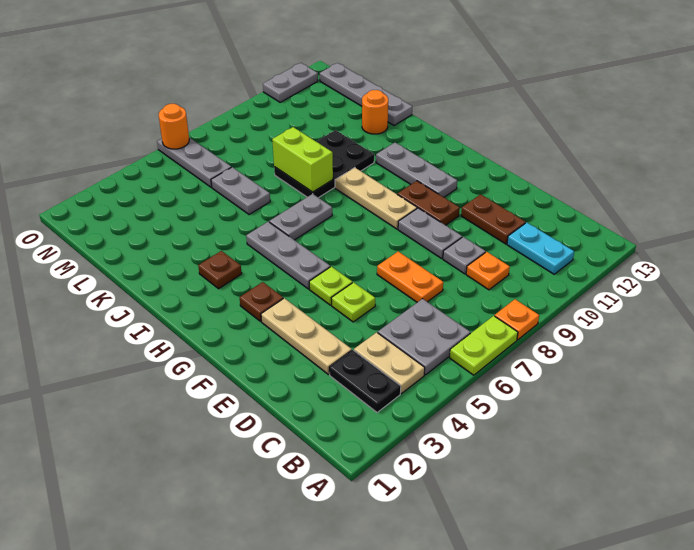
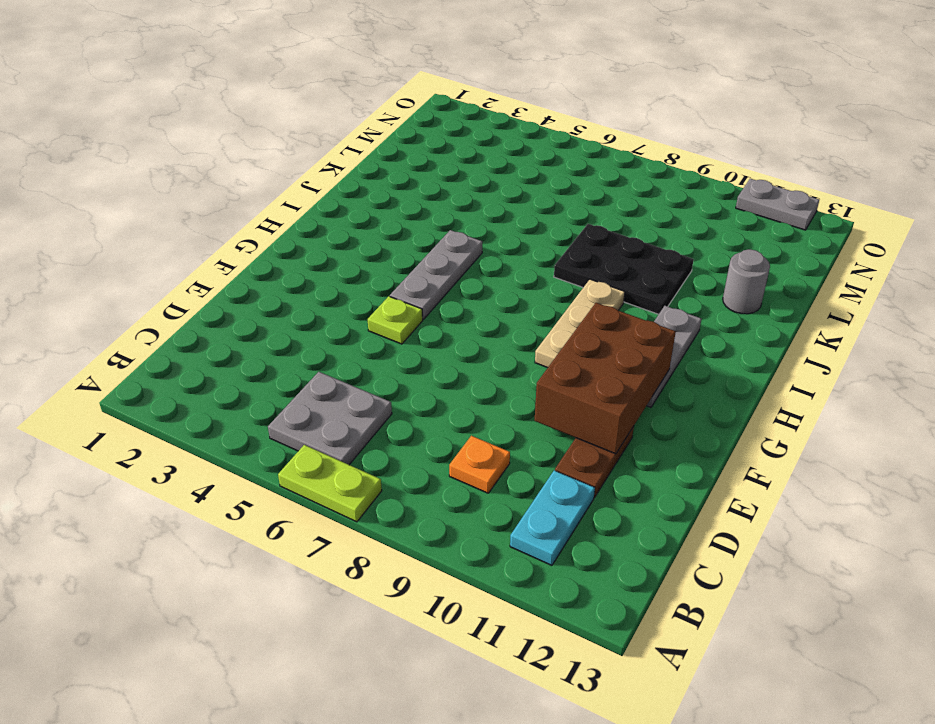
brown 2x3 brick [535,303,676,454] -> none
grey 1x1 round brick [723,249,770,314] -> orange 1x1 round brick [362,90,388,134]
none -> orange 1x1 plate [495,299,539,340]
none -> black 1x2 plate [329,350,401,413]
none -> tan 1x2 plate [354,332,425,393]

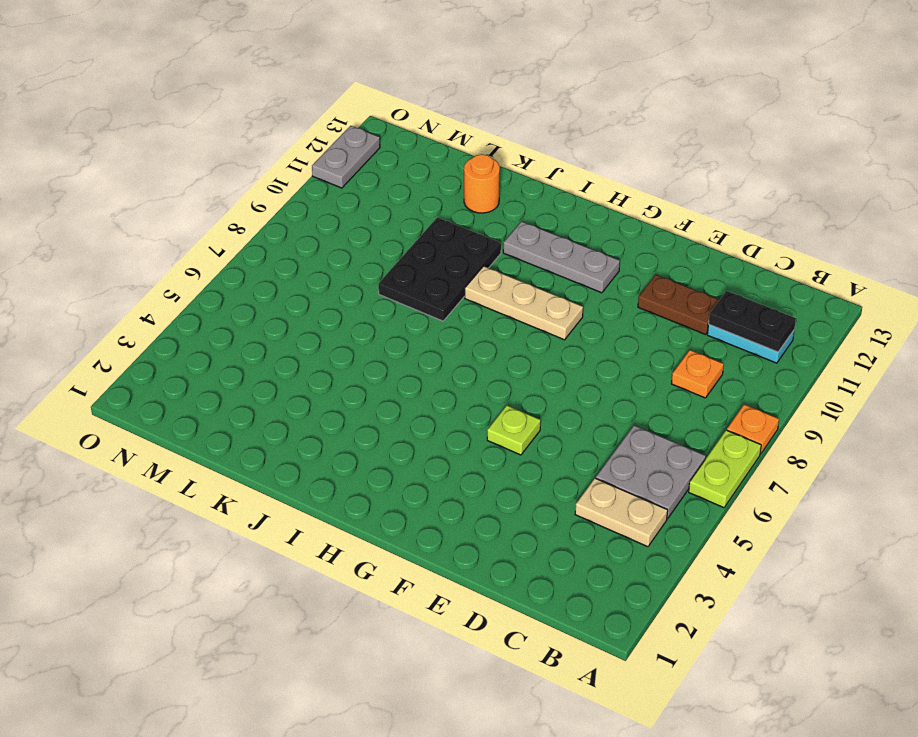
black 1x2 plate [709,291,796,352] -> black 1x2 plate moved to [329,350,401,413]
none -> tan 1x3 plate [261,298,352,374]
none -> orange 1x2 plate [377,252,443,302]
none -> grey 1x1 plate [443,237,486,274]

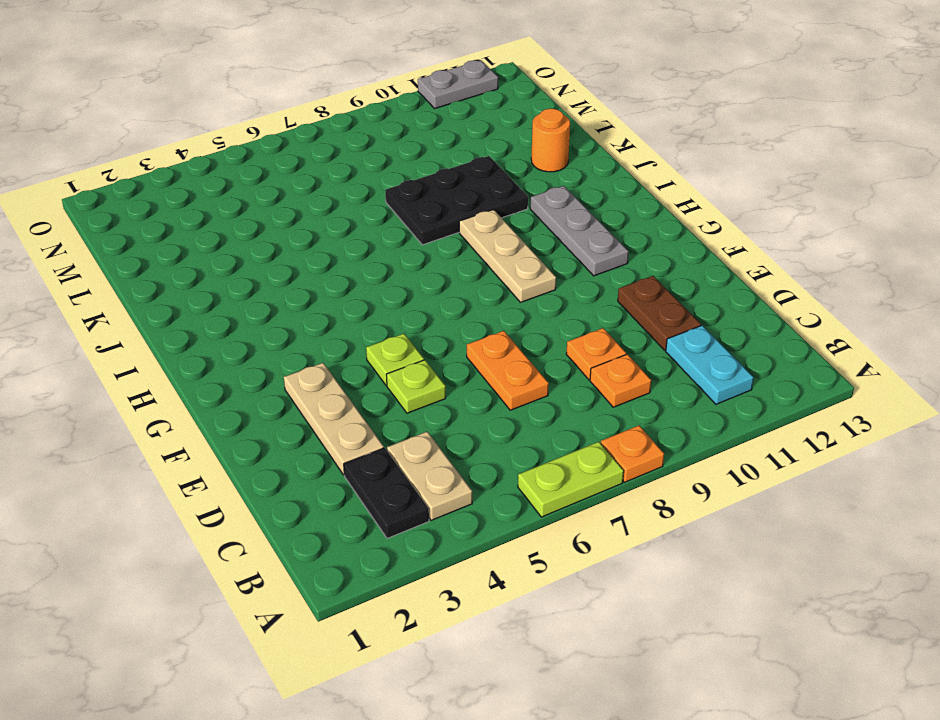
orange 1x1 plate [566,328,626,380] -> grey 1x1 plate [443,237,486,274]
none -> grey 2x2 plate [378,299,470,375]
none -> grey 1x2 plate [398,208,462,258]
none -> brown 1x2 plate [397,181,460,225]

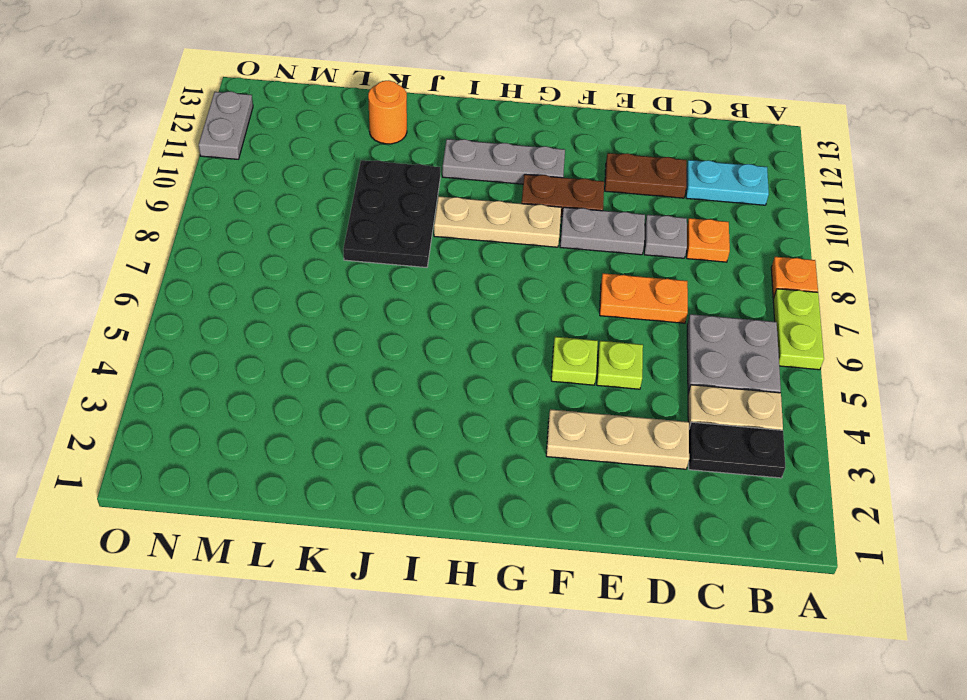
none -> brown 1x1 plate [240,282,283,321]
none -> grey 1x3 plate [246,222,330,289]
none -> brown 1x1 plate [198,251,242,289]

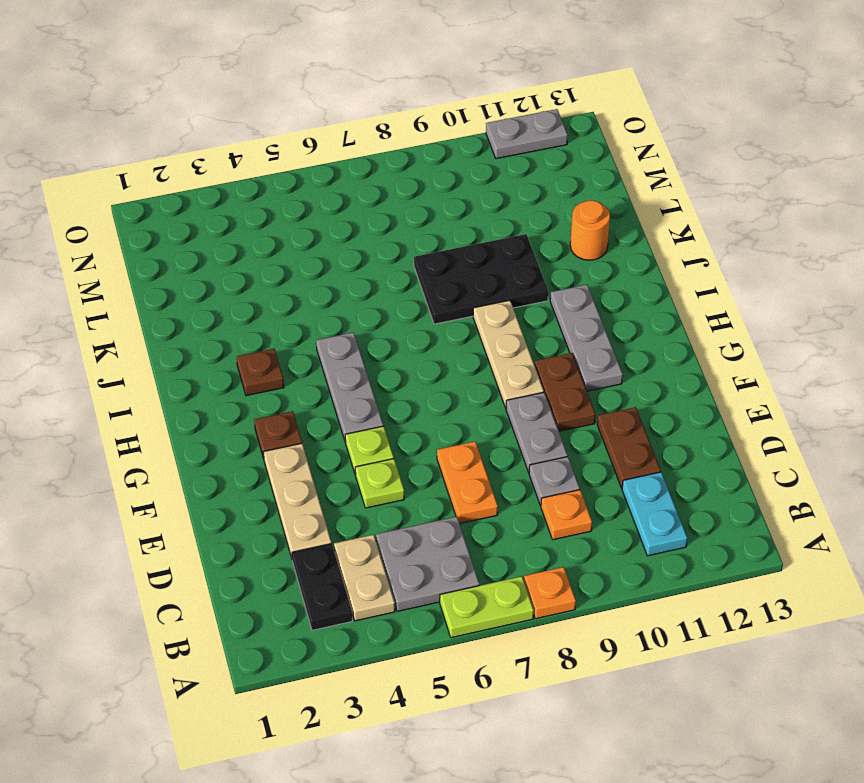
none -> grey 1x2 plate [269,194,332,240]
none -> grey 1x2 plate [211,167,270,215]
none -> grey 1x4 plate [320,63,412,126]

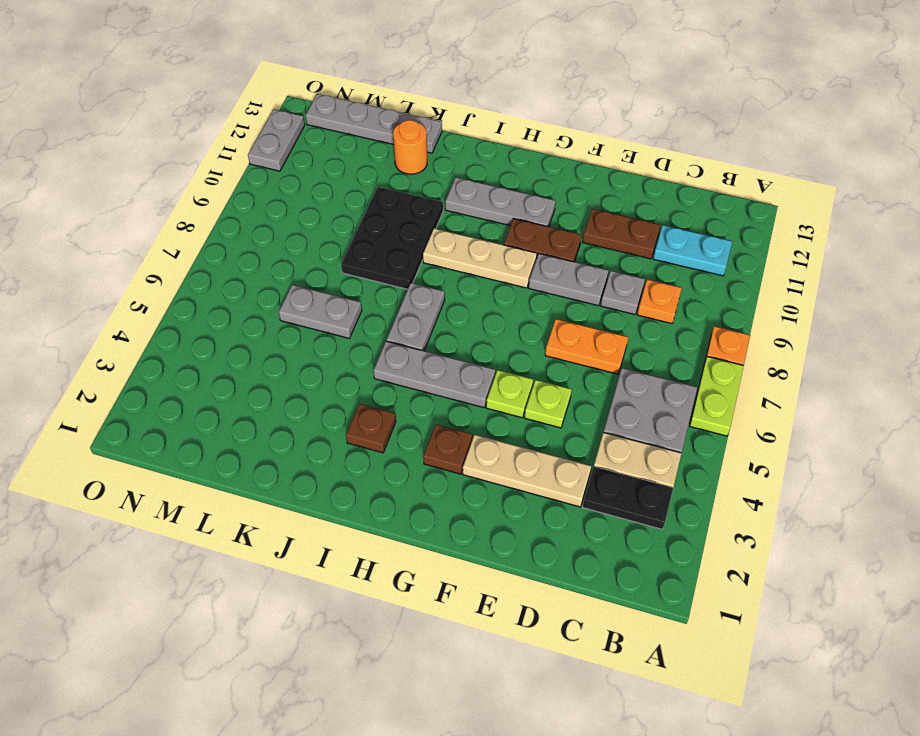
none -> grey 1x3 plate [157,137,231,187]
none -> lime 1x2 brick [272,127,333,192]
none -> orange 1x1 round brick [159,104,189,149]

